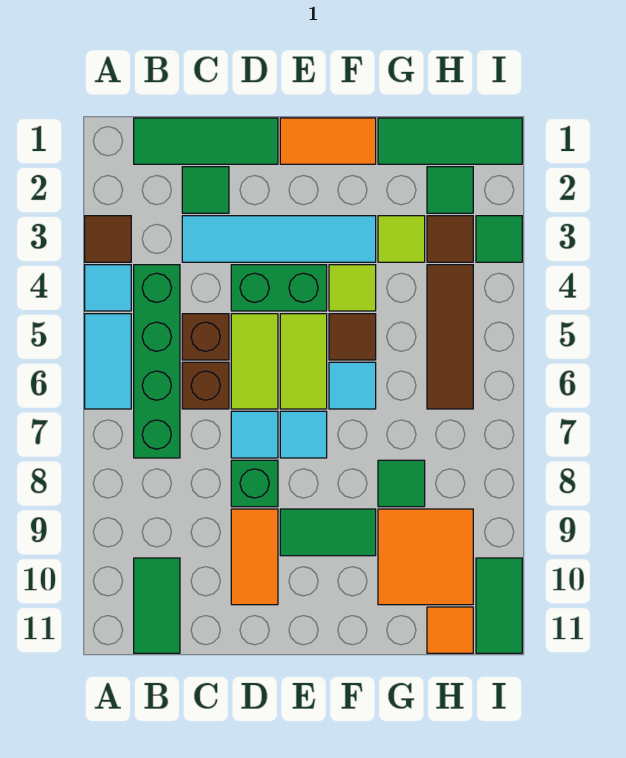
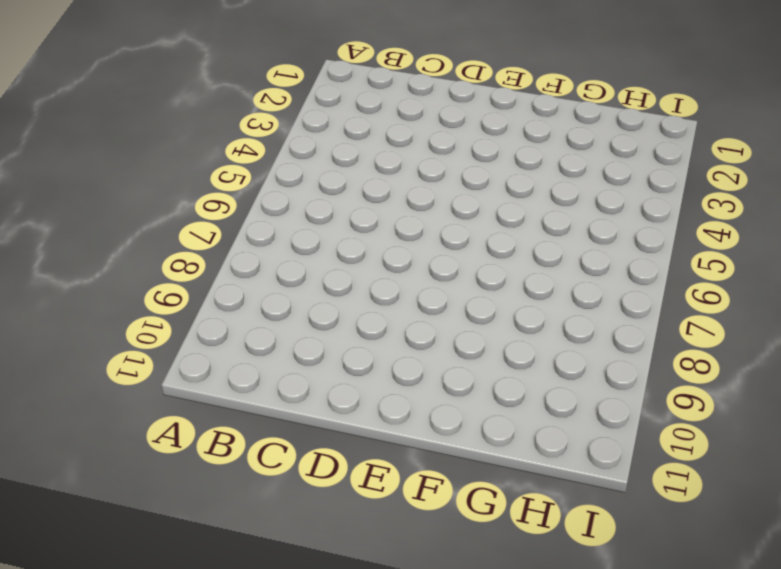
none -> brown 1x1 tile [85,216,131,262]
none -> cyan 1x1 tile [85,265,131,311]
none -> cyan 1x2 tile [85,314,131,409]
none -> green 1x3 tile [134,118,278,164]

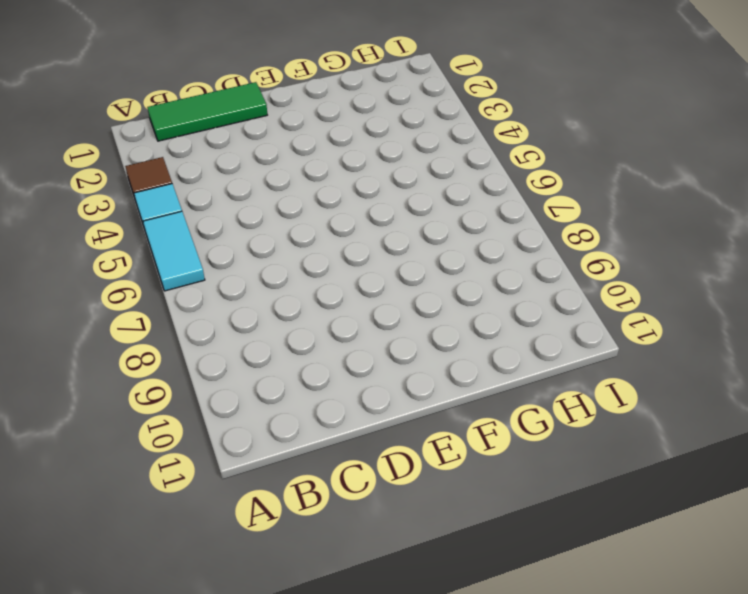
none -> green 1x4 brick [134,265,180,458]
none -> green 1x2 tile [134,558,180,653]
none -> green 1x1 tile [182,167,229,213]
none -> cyan 1x4 tile [182,216,376,262]

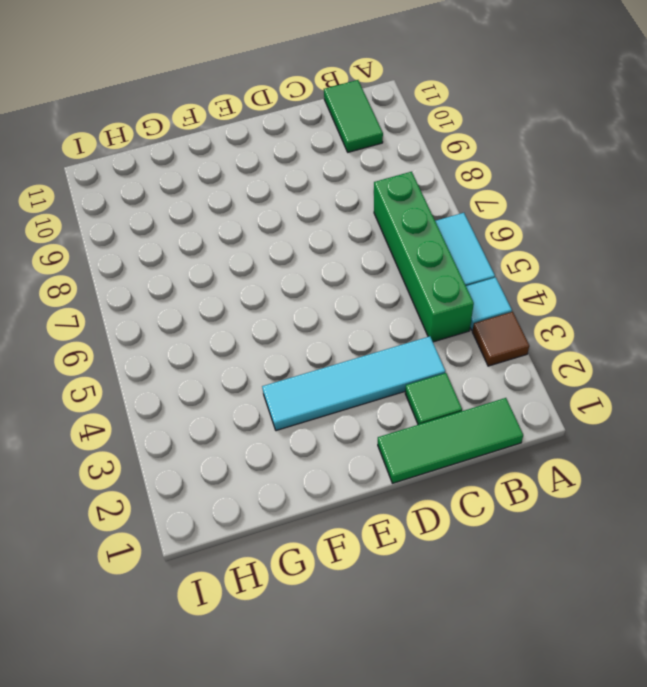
none -> brown 1x1 brick [182,314,229,360]
none -> brown 1x1 brick [182,362,229,409]
none -> green 1x2 brick [231,265,327,311]
none -> lime 1x2 tile [231,314,278,409]

